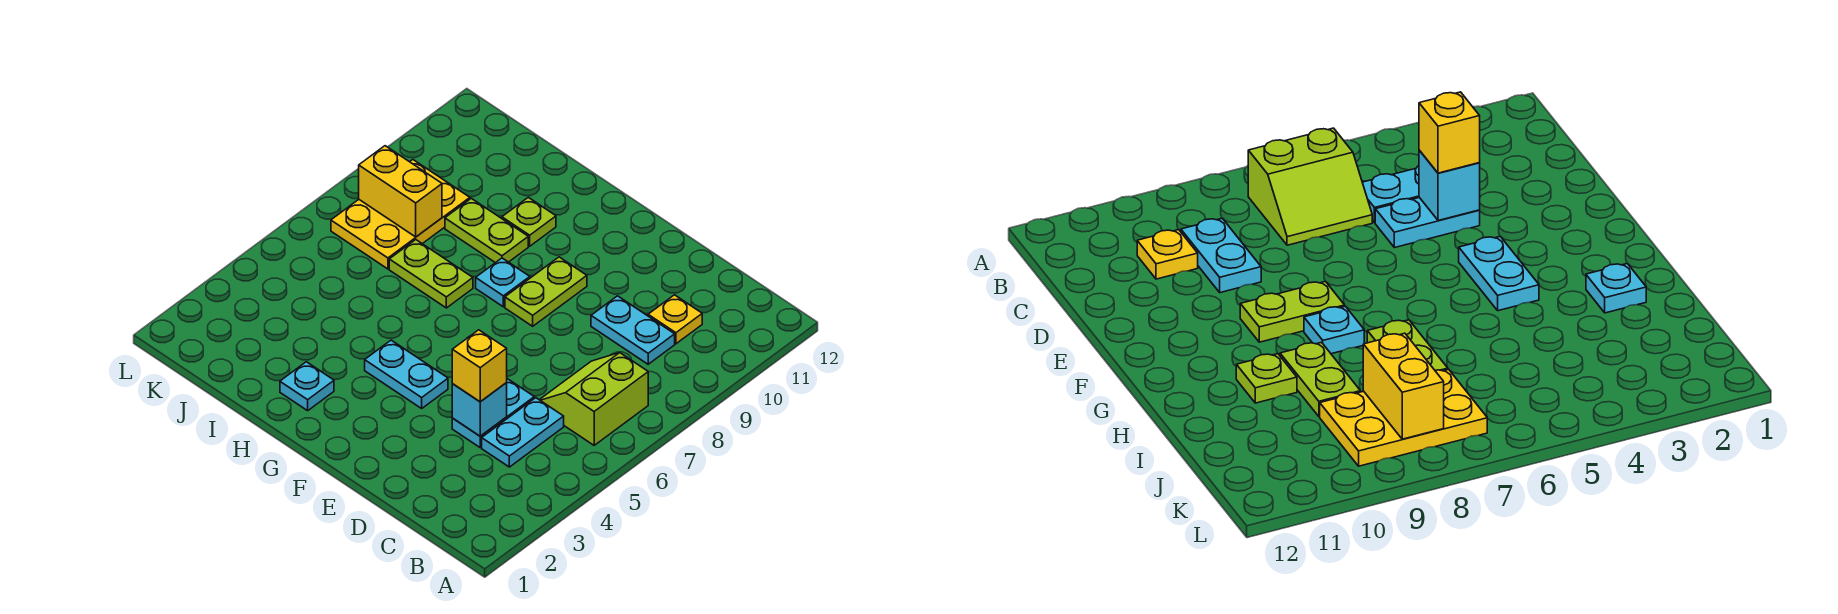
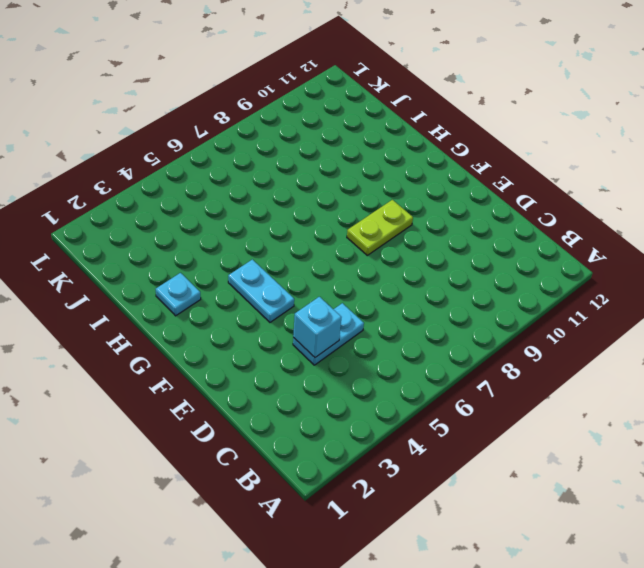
none -> lime 2x2 slope [540,353,648,445]
none -> cyan 1x2 plate [482,398,564,467]
none -> cyan 1x2 plate [591,296,675,364]

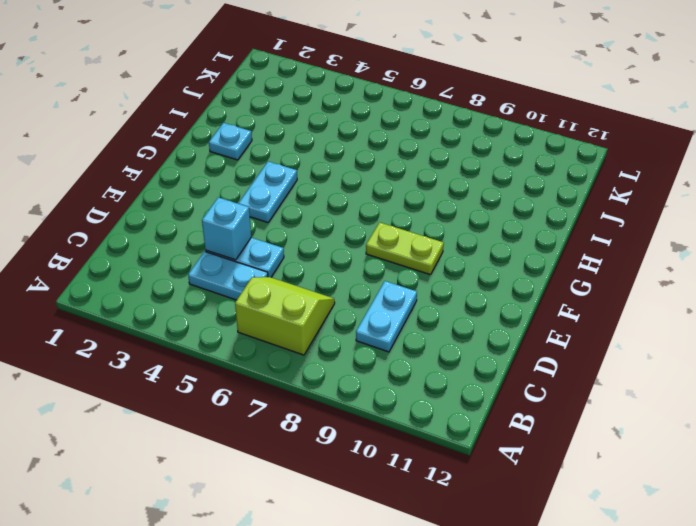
none -> yellow 1x1 plate [648,295,702,344]
none -> cyan 1x1 plate [476,258,530,307]
none -> lime 1x2 plate [389,240,473,308]

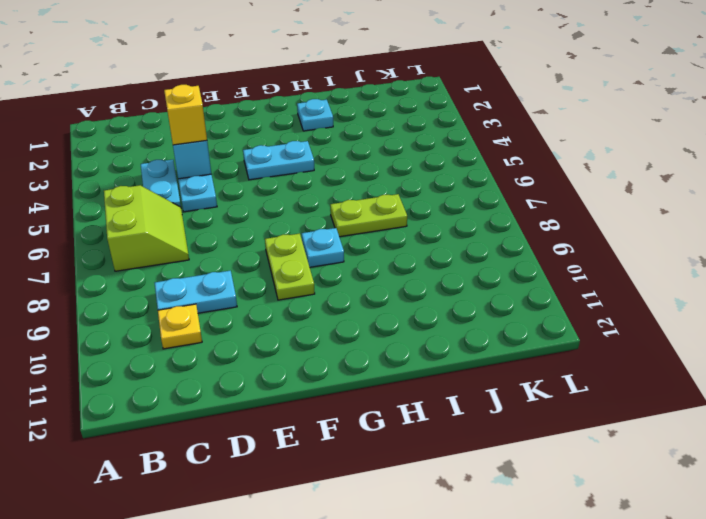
none -> lime 1x2 plate [445,198,528,263]
none -> lime 1x1 plate [502,197,556,246]
none -> yellow 2x3 plate [331,160,470,269]

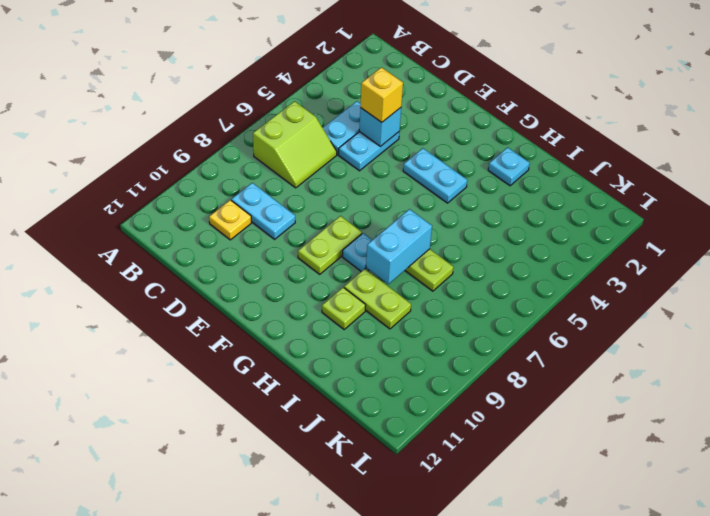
cyan 1x2 brick [366,209,432,284] -> none
none -> yellow 2x3 plate [331,160,470,269]
none -> yellow 1x2 brick [359,146,442,237]

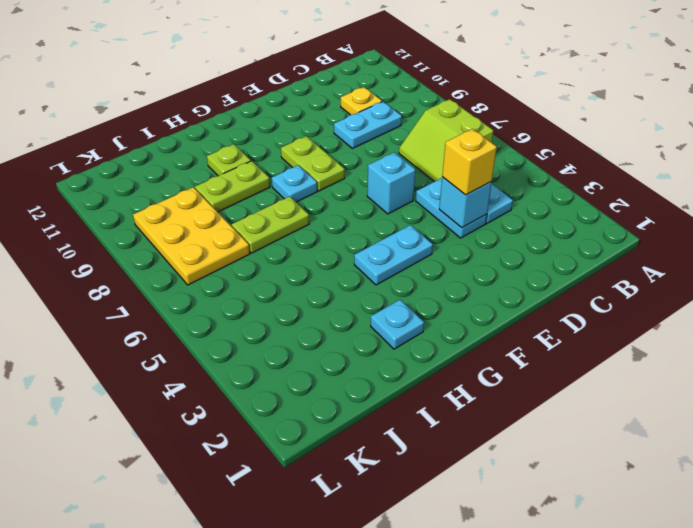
cyan 1x1 brick [367,153,415,214] -> none
none -> yellow 1x2 brick [359,146,442,237]

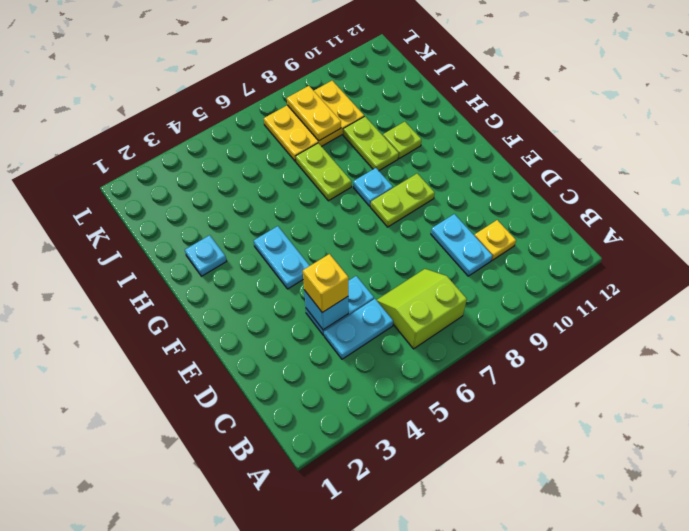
yellow 1x2 plate [287,86,341,141] -> yellow 1x2 brick [359,146,442,237]

